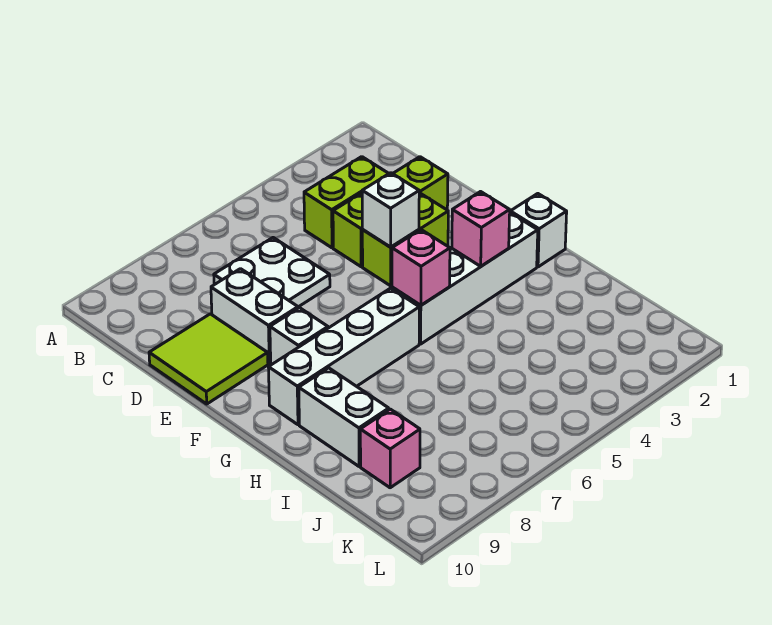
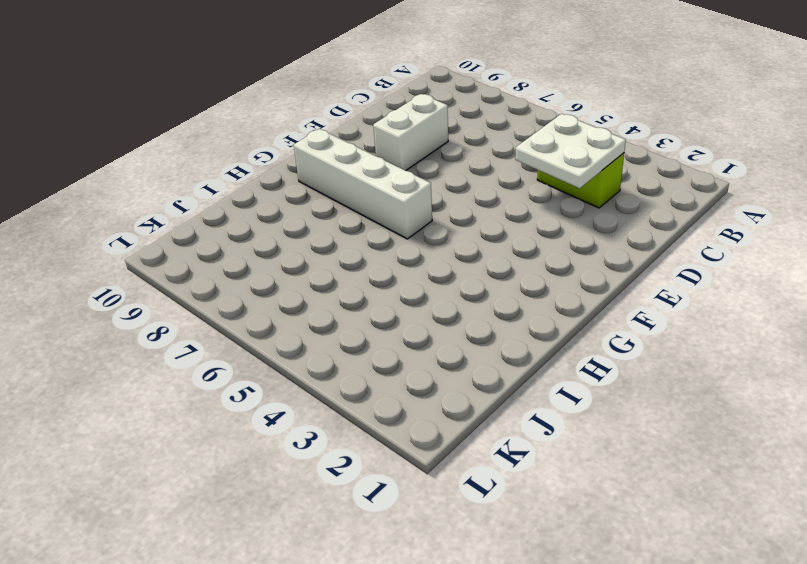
white 2x2 plate [515,114,626,188] -> white 2x2 plate moved to [214,238,330,307]
none -> lime 1x3 brick [333,157,448,267]
none -> lime 2x2 tile [149,314,268,404]
none -> lime 1x2 brick [362,193,448,286]

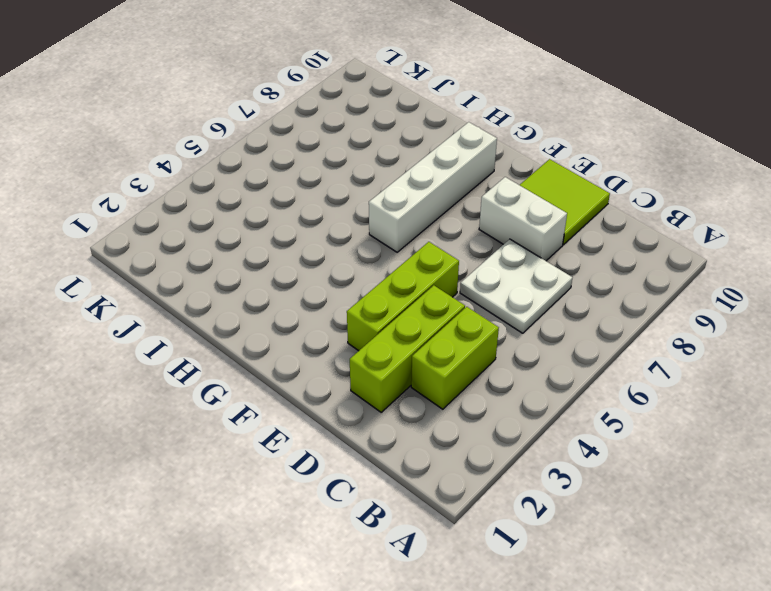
lime 1x3 brick [347,242,459,351] -> lime 1x2 brick [362,193,448,286]
none -> white 1x1 brick [270,308,328,365]
none -> white 1x1 brick [510,194,567,267]
none -> white 1x4 brick [392,213,538,344]

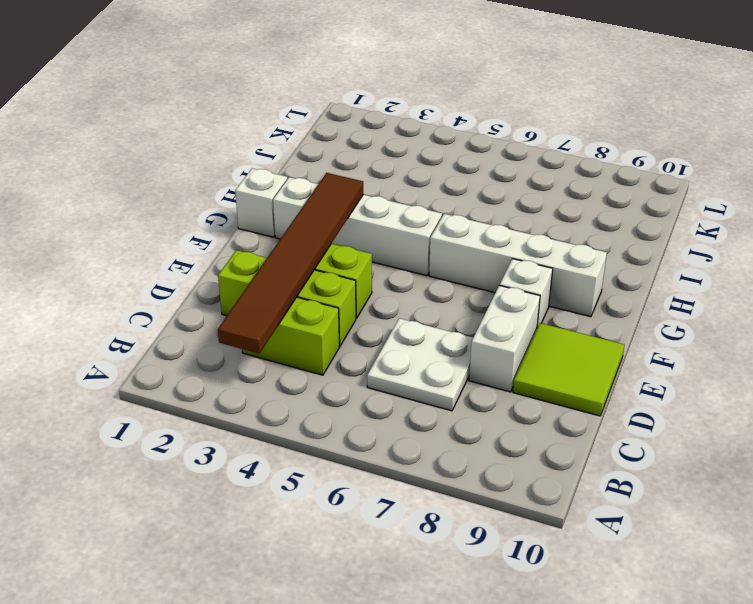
brown 1x6 tile [218,173,363,354] -> pink 1x1 brick [452,192,510,266]
none -> white 1x2 brick [299,368,389,466]
none -> pink 1x1 brick [360,409,420,488]
none -> white 1x1 brick [362,173,419,247]

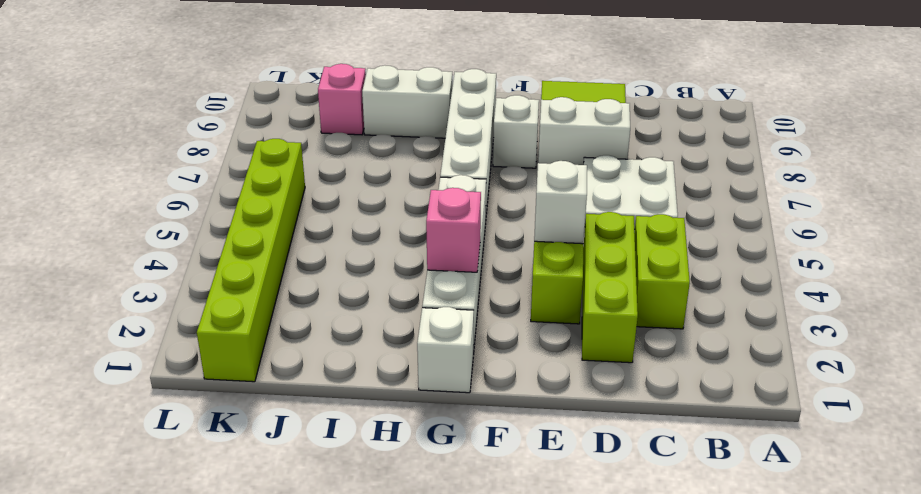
lime 1x6 brick [197,139,305,382] -> none
none -> pink 1x1 brick [392,230,450,305]

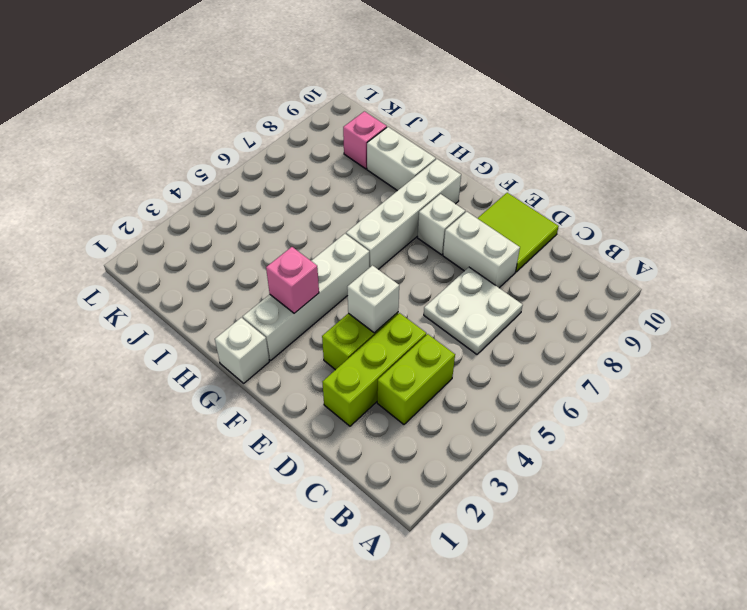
none -> pink 1x1 brick [392,230,450,305]

